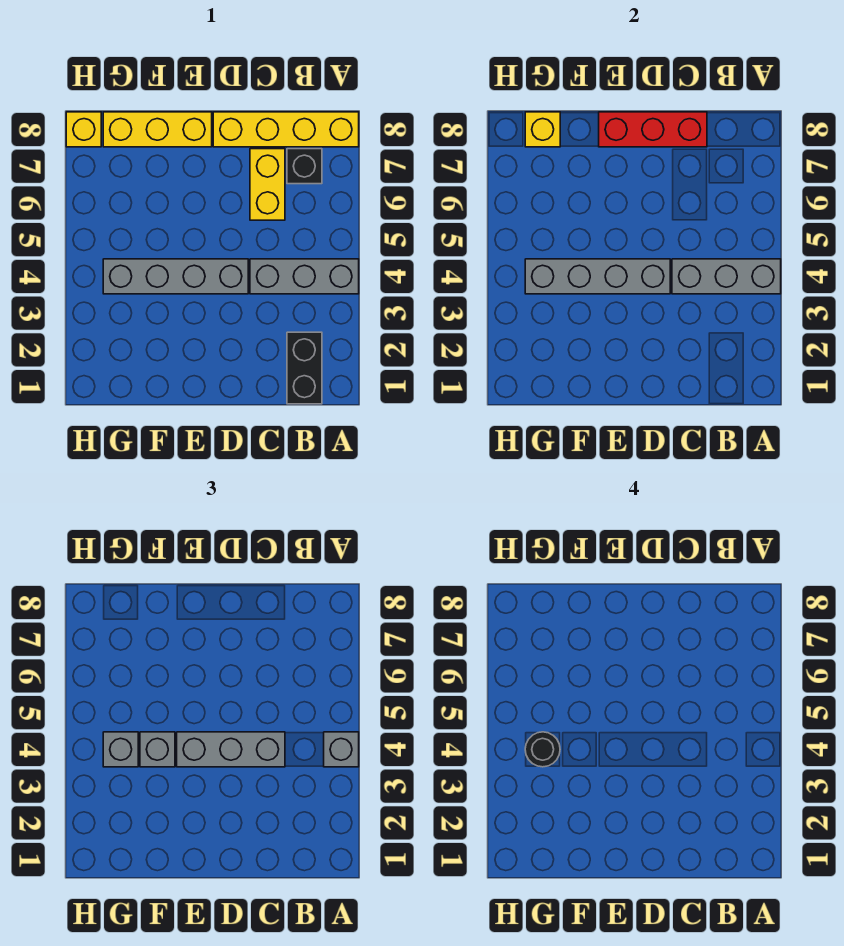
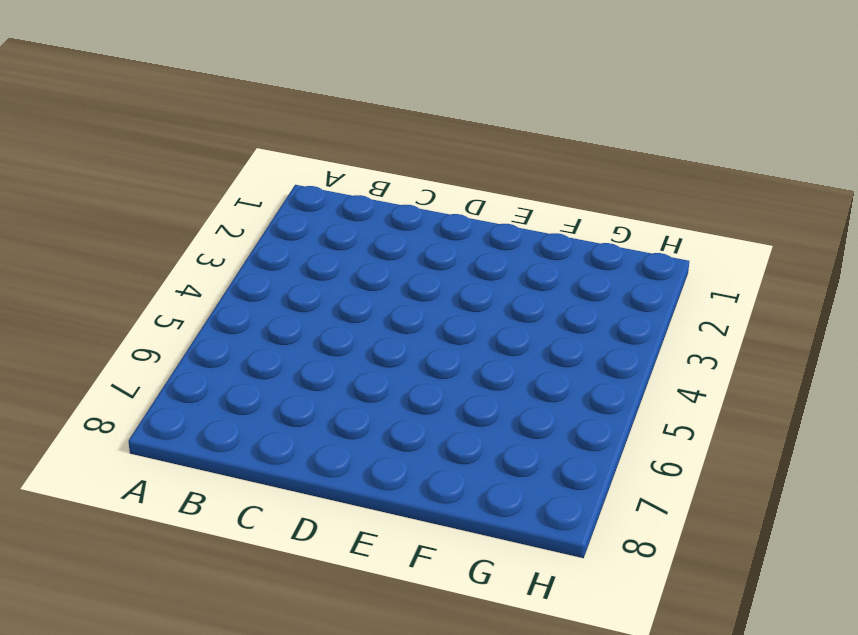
none -> grey 1x3 brick [250,259,359,294]
none -> yellow 1x4 brick [213,112,359,147]
none -> black 1x2 brick [287,332,322,404]

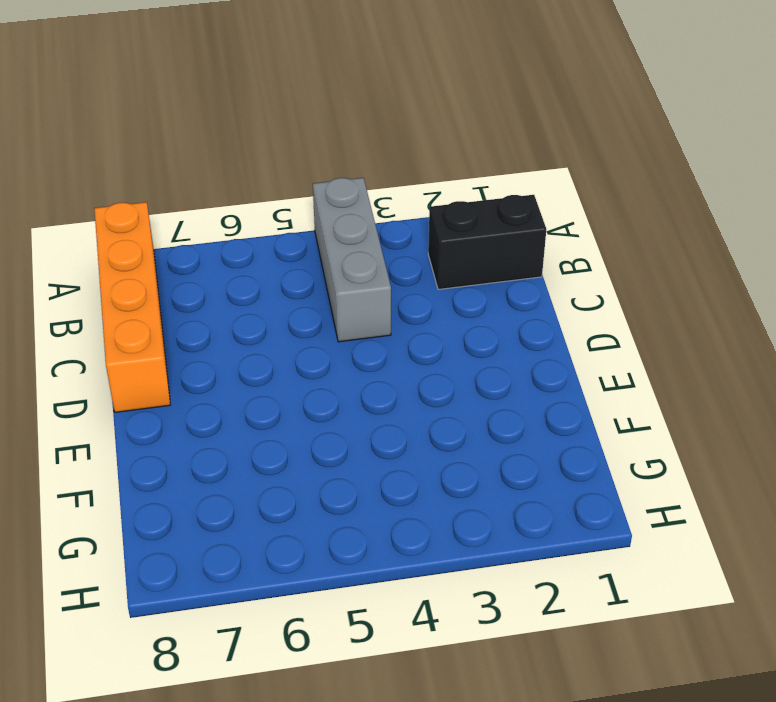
orange 1x4 brick [94,202,170,412] -> yellow 1x4 brick [213,112,359,147]
none -> black 1x1 brick [287,149,322,184]
none -> yellow 1x2 brick [250,149,285,220]
none -> grey 1x4 brick [103,259,248,294]

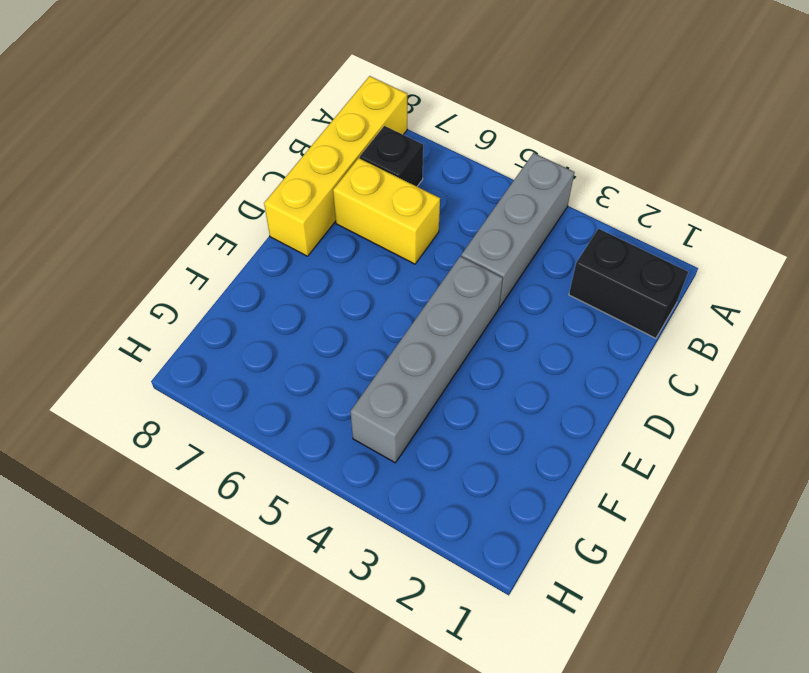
none -> yellow 1x3 brick [103,112,212,147]
none -> yellow 1x1 brick [66,112,101,147]
none -> grey 1x3 brick [672,259,781,294]

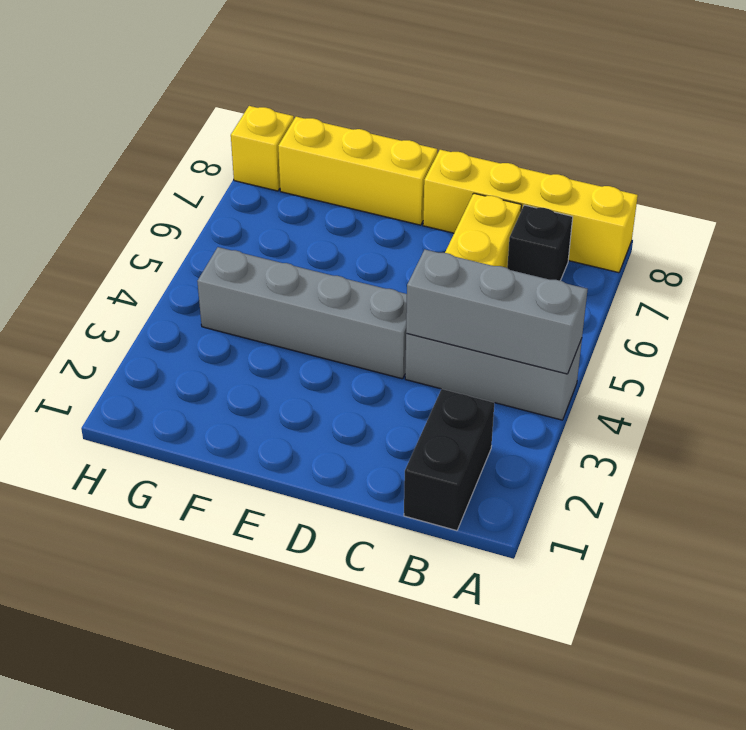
none -> red 1x3 brick [599,112,707,147]
none -> grey 1x4 brick [525,259,670,294]
none -> yellow 1x1 brick [525,112,560,147]

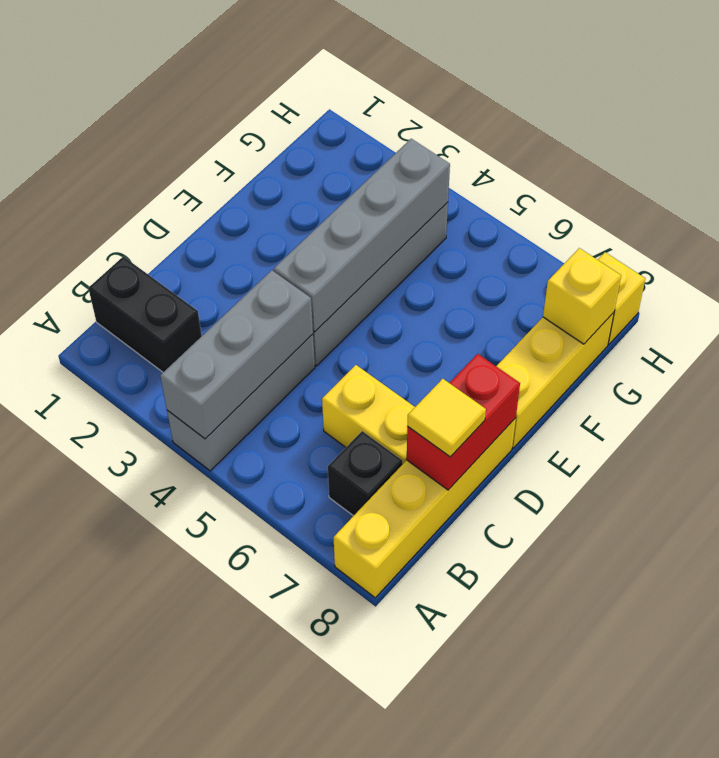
red 1x2 brick [407,354,520,490] -> red 1x3 brick [599,112,707,147]
yellow 1x1 tile [407,379,486,457] -> none
none -> grey 1x1 brick [324,732,359,767]
none -> grey 1x3 brick [177,732,285,767]
none -> grey 1x1 brick [140,732,175,767]

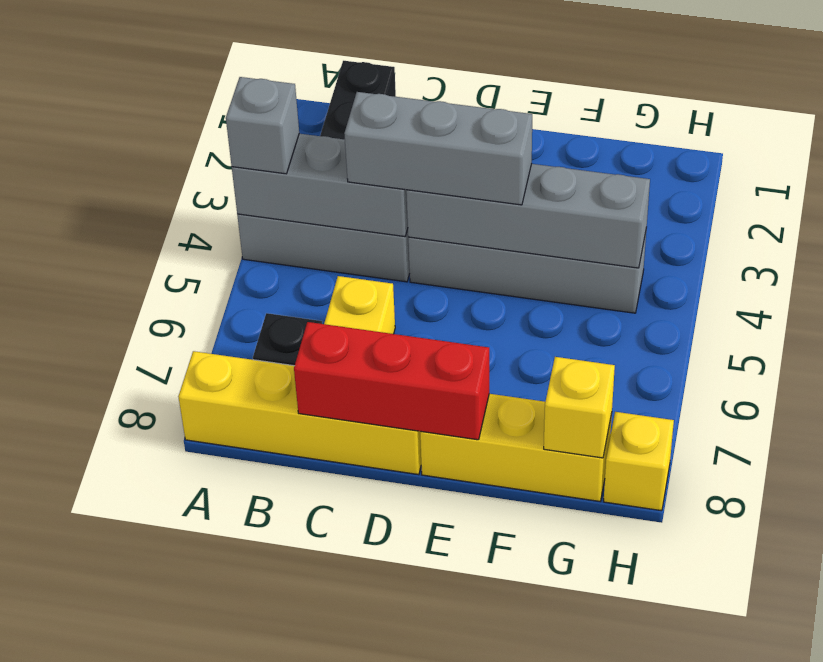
none -> grey 1x1 brick [140,732,175,767]
none -> grey 1x1 brick [103,732,138,767]
none -> black 1x1 round brick [525,732,560,767]

